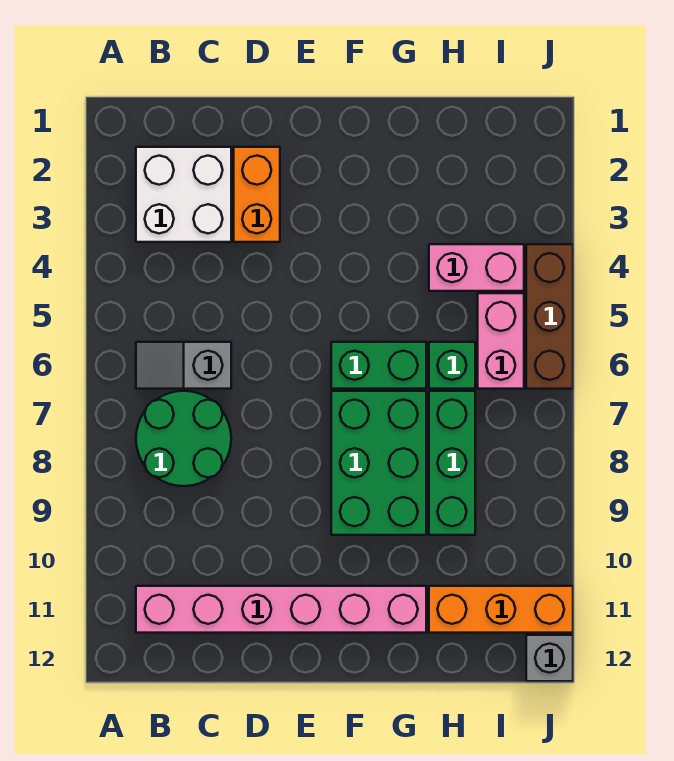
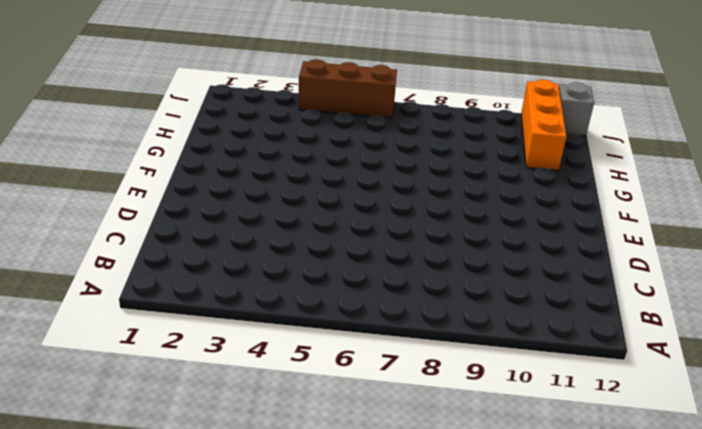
none -> white 2x2 brick [136,147,231,242]
none -> grey 1x2 slope [136,342,231,389]
none -> green 2x2 round brick [136,391,231,486]

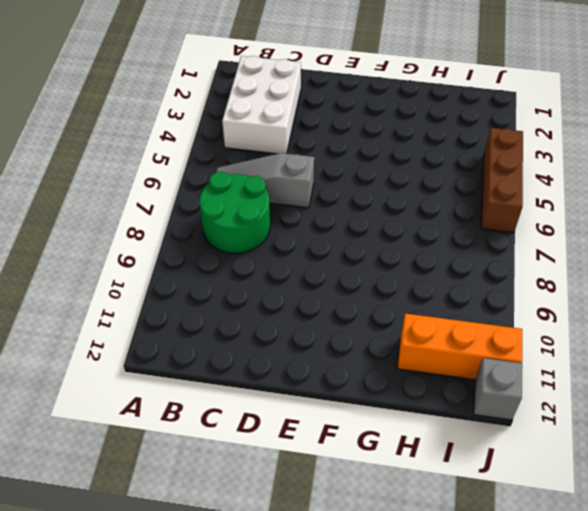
white 2x3 brick [222,56,301,154] -> white 2x2 brick [136,147,231,242]
grey 1x3 slope [216,153,314,208] -> grey 1x2 slope [136,342,231,389]
none -> pink 1x6 brick [136,586,426,633]
none -> orange 1x2 brick [234,147,280,242]
none -> green 1x2 brick [331,342,426,389]

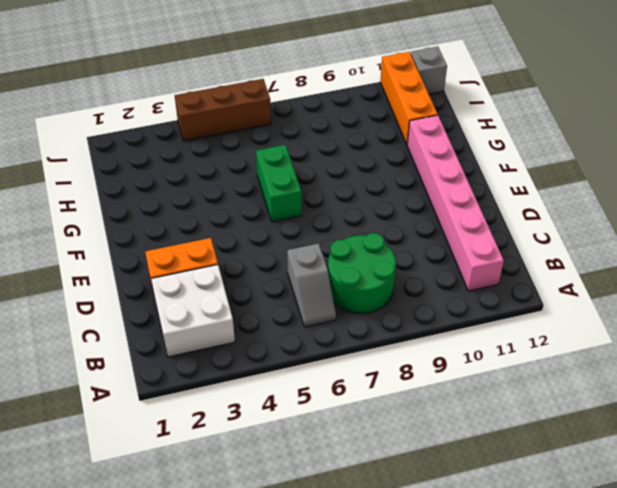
none -> green 2x3 brick [331,391,426,535]
none -> pink 1x2 brick [429,244,524,291]
none -> green 1x1 brick [429,342,475,389]

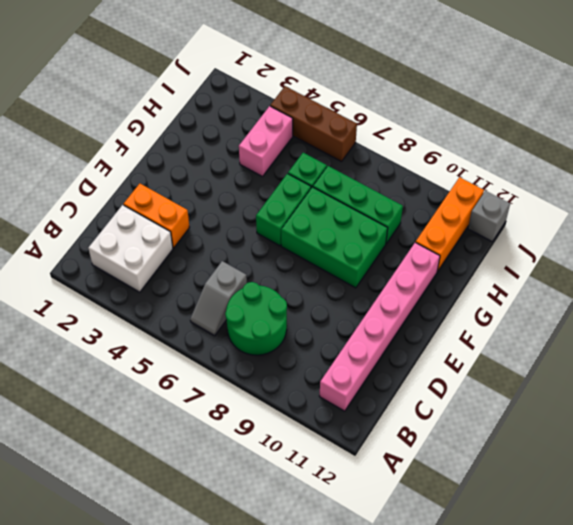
none -> pink 1x2 brick [478,293,524,389]

